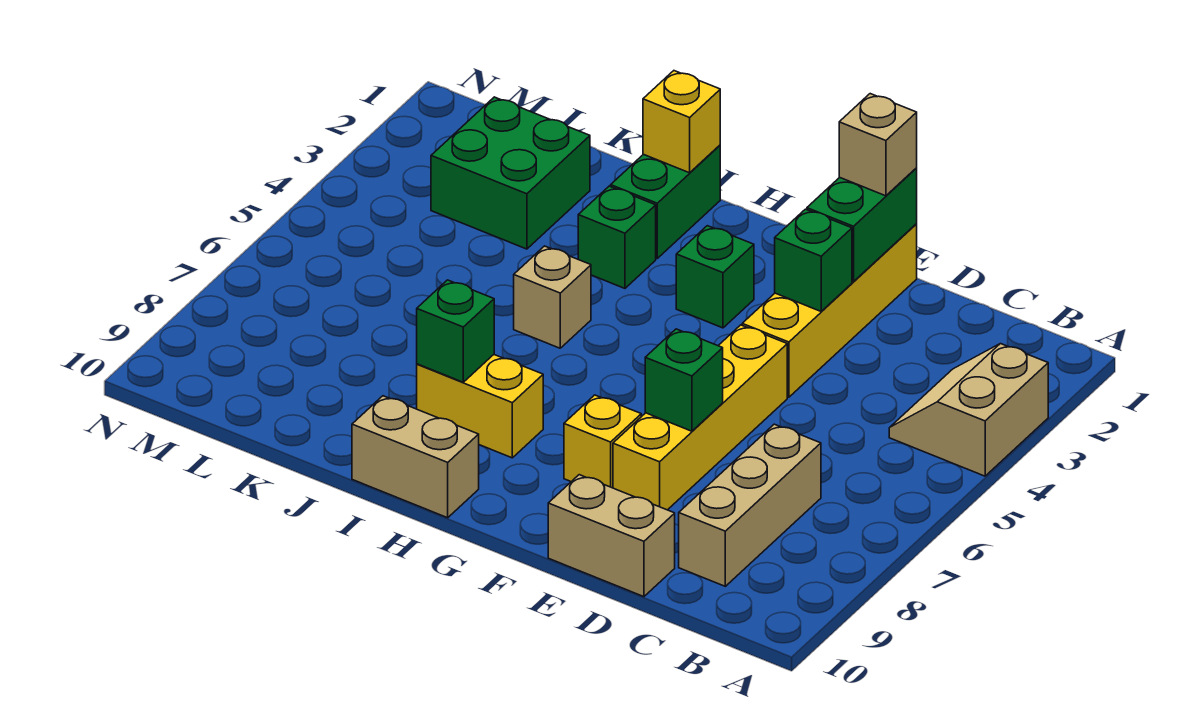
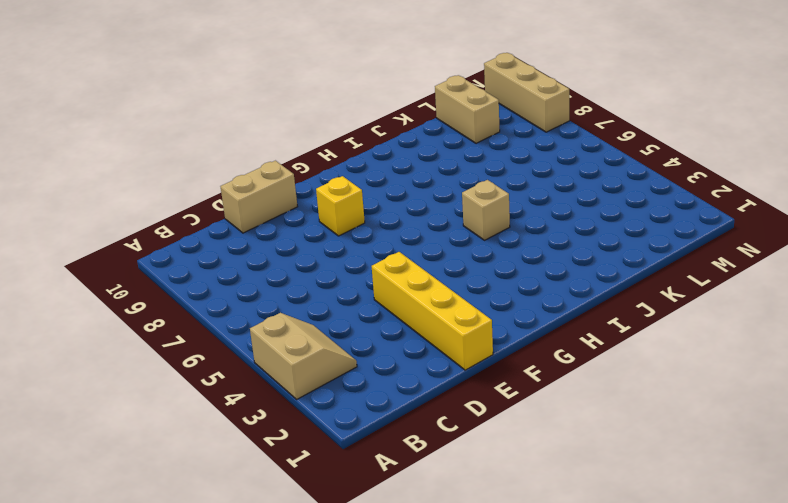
tan 1x2 brick [435,75,500,143] -> tan 1x2 brick turned to [352,396,479,518]
tan 1x3 brick [484,53,569,132] -> tan 1x3 brick moved to [679,424,821,586]
none -> yellow 1x4 brick [613,325,787,510]
none -> green 1x1 brick [676,226,754,328]
none -> yellow 1x2 brick [417,355,543,458]

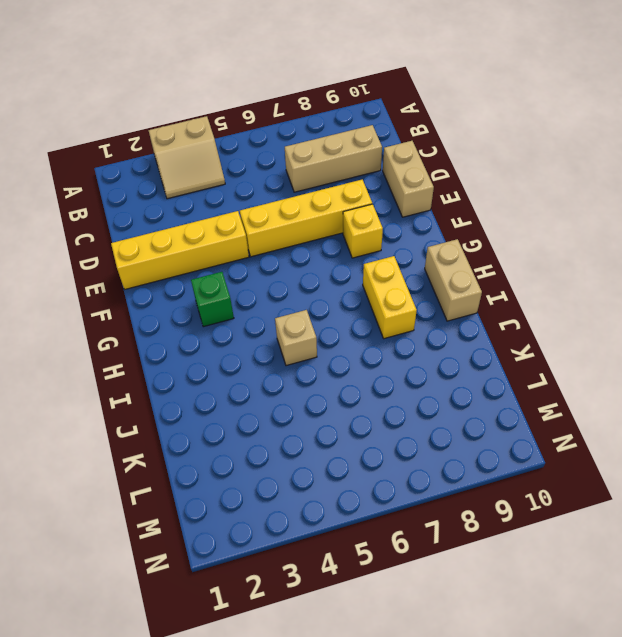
none -> green 1x2 brick [611,145,720,258]
none -> green 1x1 brick [578,186,656,288]
none -> green 2x2 brick [431,97,590,249]

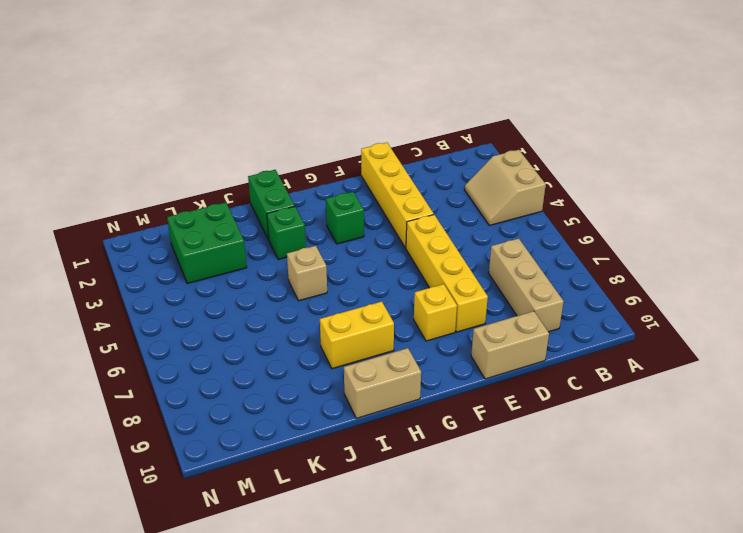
none -> green 1x2 brick [807,168,917,282]
none -> green 1x1 brick [775,209,852,311]
none -> green 1x1 brick [645,329,723,431]

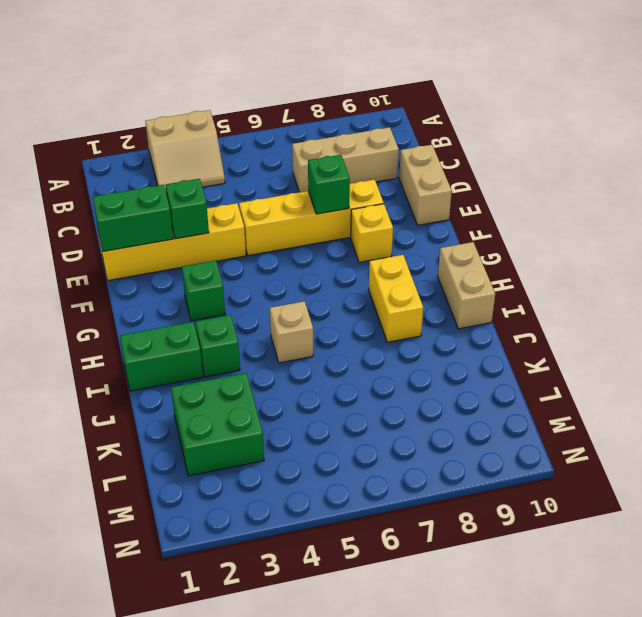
none -> yellow 1x1 brick [643,71,720,173]
none -> green 1x1 brick [417,280,494,382]
none -> tan 1x1 brick [839,94,917,196]

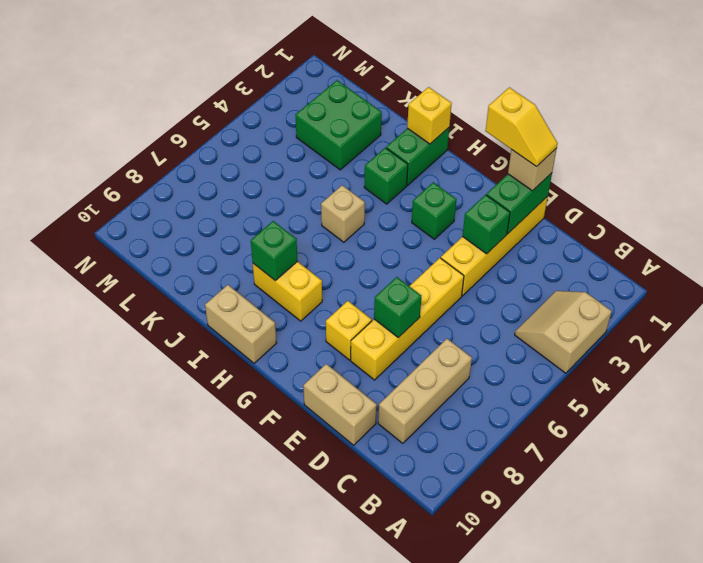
yellow 1x2 slope [486,87,558,167] -> none

